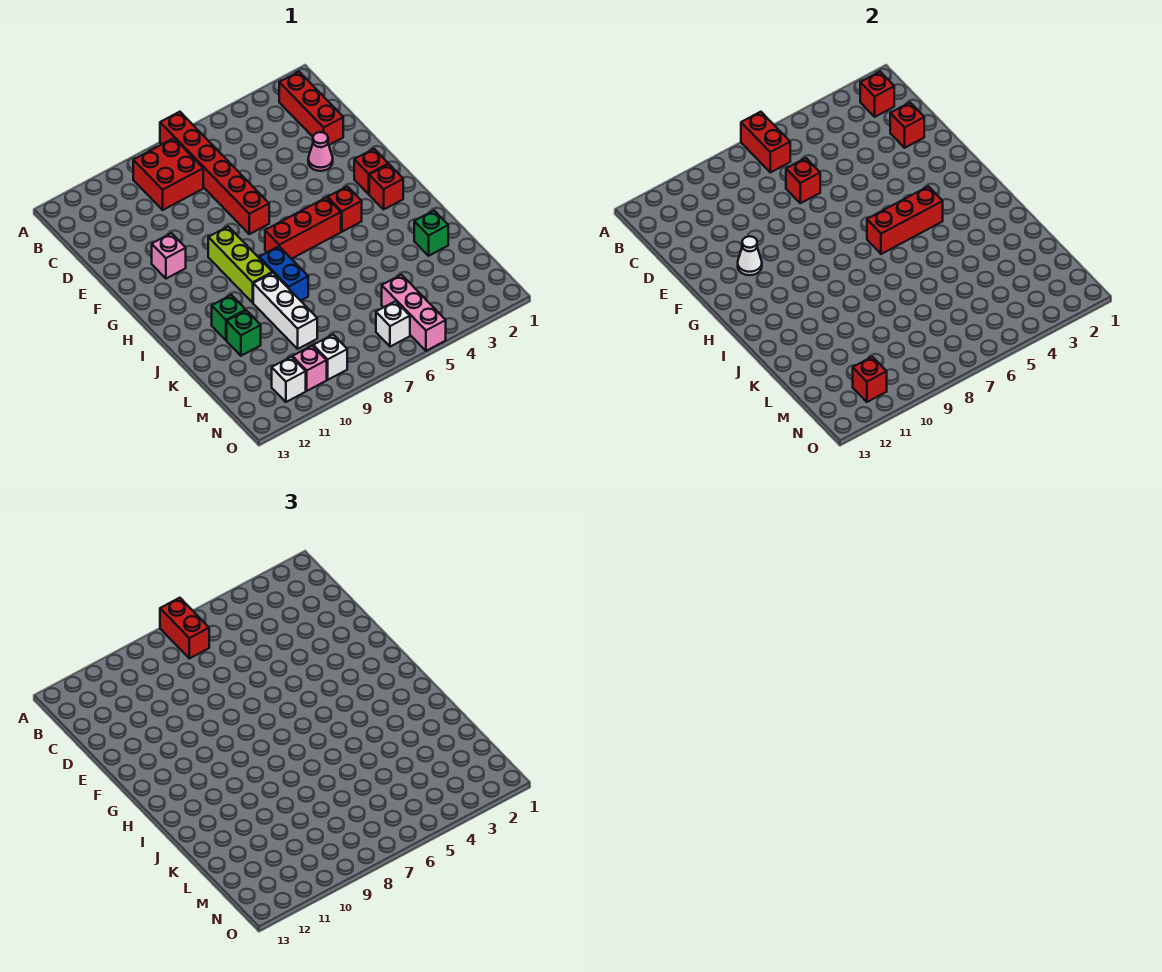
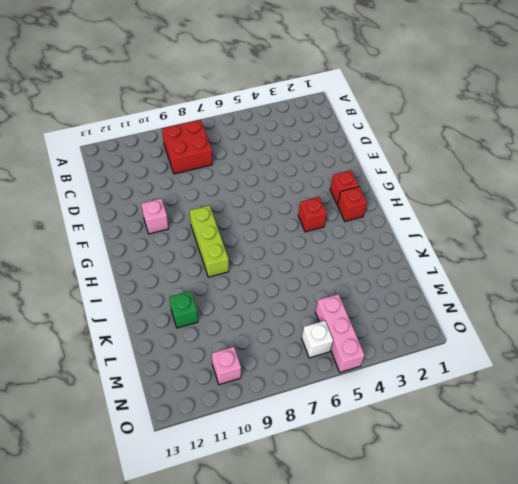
none -> red 1x6 brick [160,112,269,234]
none -> red 1x3 brick [279,72,343,145]
none -> pink 1x1 cone [308,132,333,171]

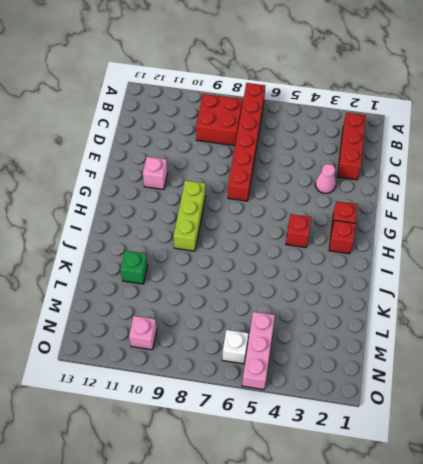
none -> red 1x3 brick [265,198,341,259]
none -> blue 1x2 brick [259,246,308,301]
none -> white 1x3 brick [253,273,317,349]

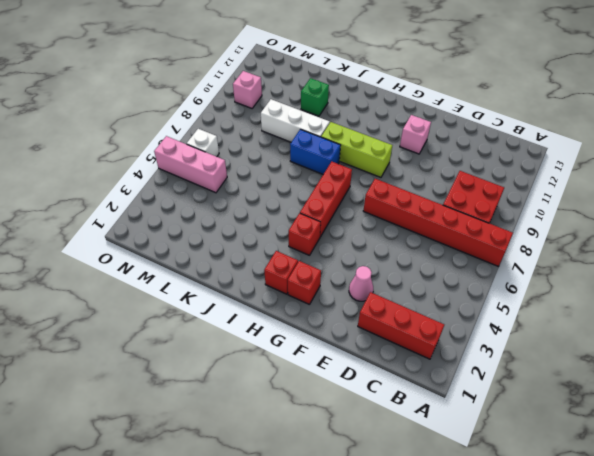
none -> green 1x1 brick [212,295,246,340]
none -> green 1x1 brick [414,211,448,256]
none -> white 1x1 brick [313,335,347,380]

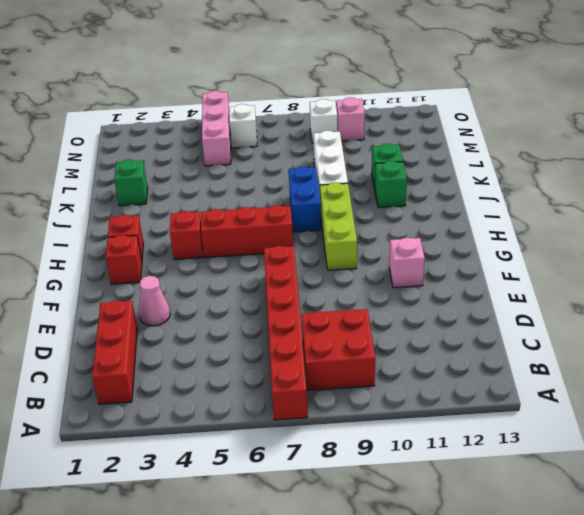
none -> white 1x1 brick [272,357,306,402]
none -> red 1x2 brick [741,112,790,172]
none -> red 1x1 brick [860,72,894,117]

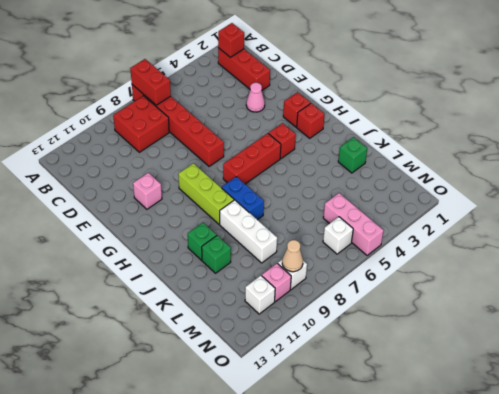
tan 1x1 cone [282,240,303,272] -> none
none -> red 1x1 brick [890,103,924,148]
none -> red 1x1 brick [786,158,820,203]
none -> white 1x1 cone [738,236,762,275]

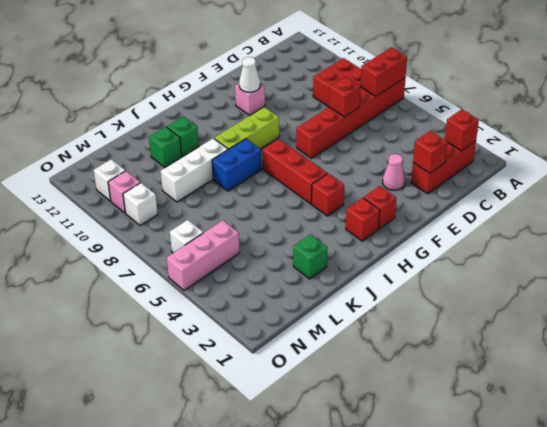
none -> red 1x3 brick [867,186,943,254]
none -> red 1x1 brick [853,357,887,402]
none -> red 1x2 brick [160,598,209,658]

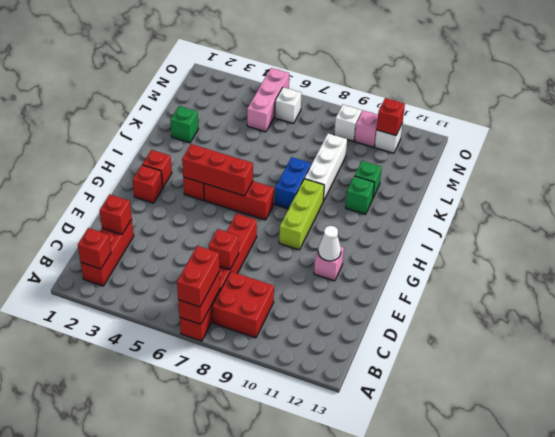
none -> pink 1x1 cone [308,132,333,171]

